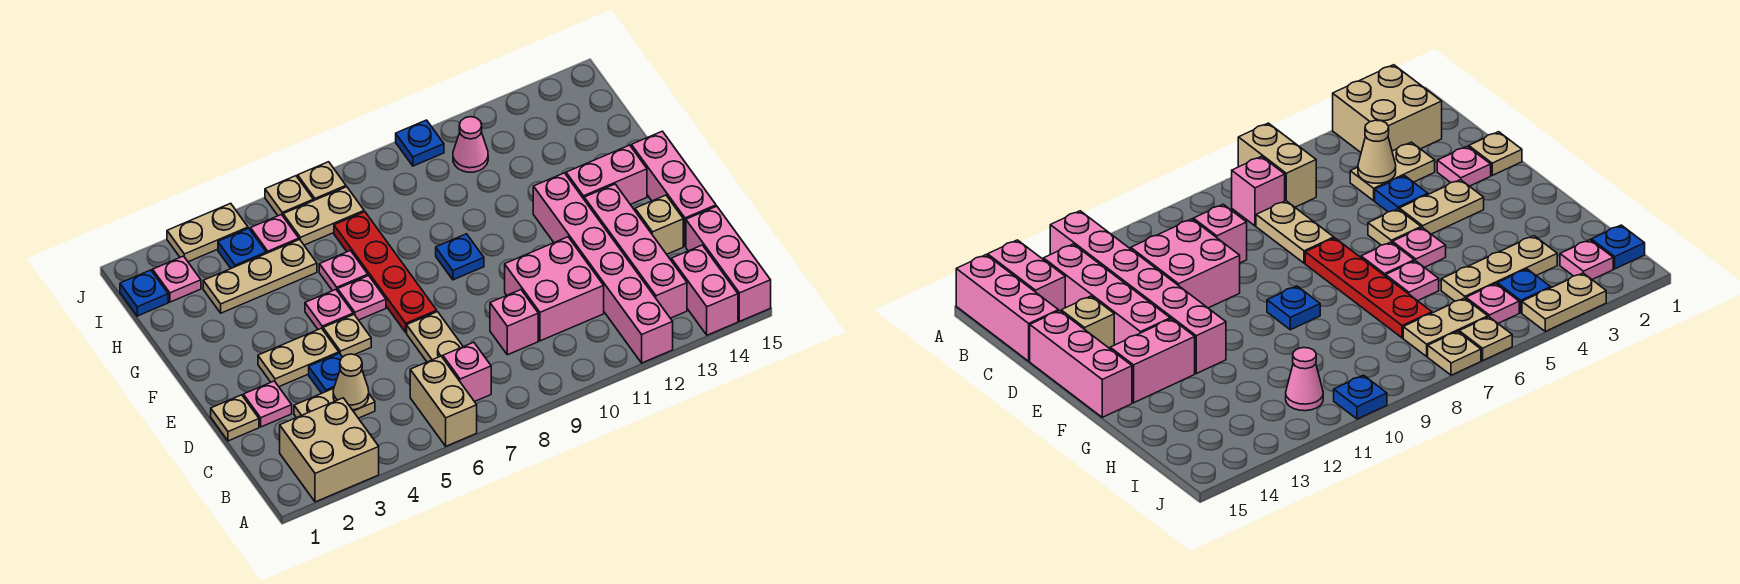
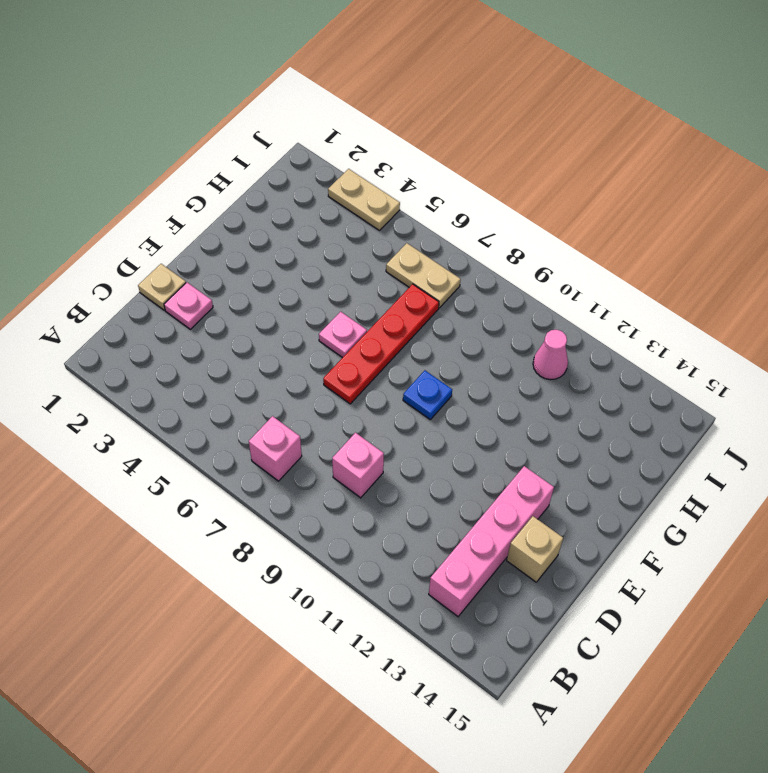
none -> tan 2x2 brick [280,398,379,502]
none -> tan 1x2 brick [410,356,477,446]
none -> pink 1x6 brick [533,173,673,363]
none -> pink 1x2 brick [671,245,738,335]

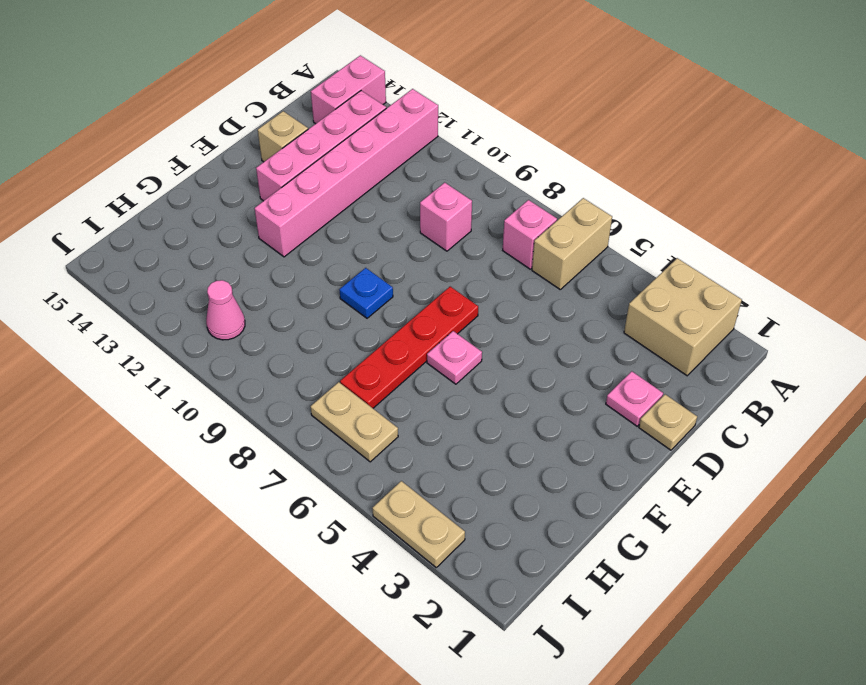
none -> pink 1x3 brick [686,206,771,321]
none -> tan 1x2 plate [294,389,375,418]
none -> tan 1x2 plate [407,312,463,362]
none -> pink 2x2 brick [505,237,604,341]

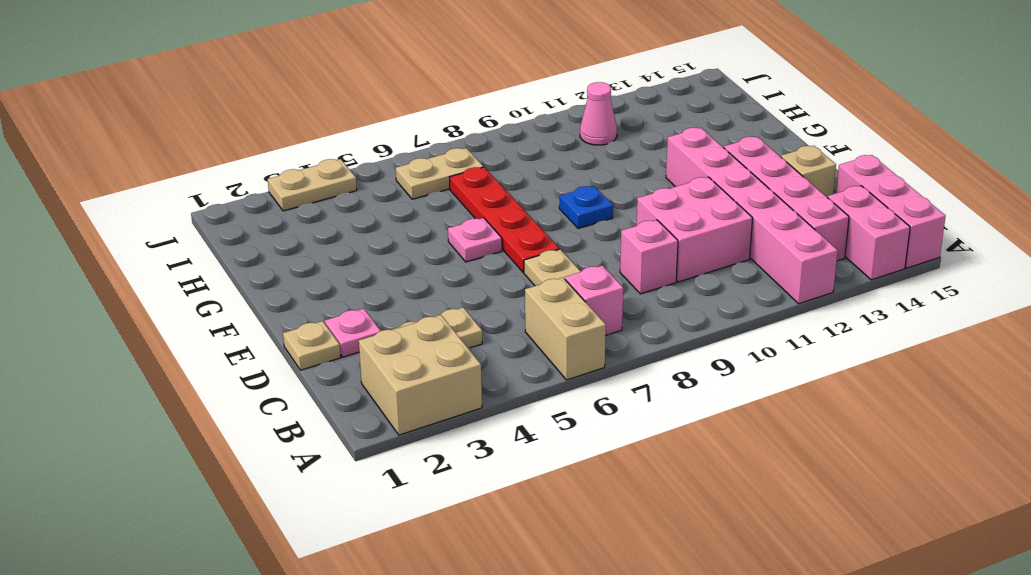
none -> blue 1x1 plate [309,353,342,393]
none -> pink 1x3 brick [631,131,716,246]
none -> tan 1x2 plate [258,328,339,387]
none -> tan 1x1 plate [323,314,371,357]

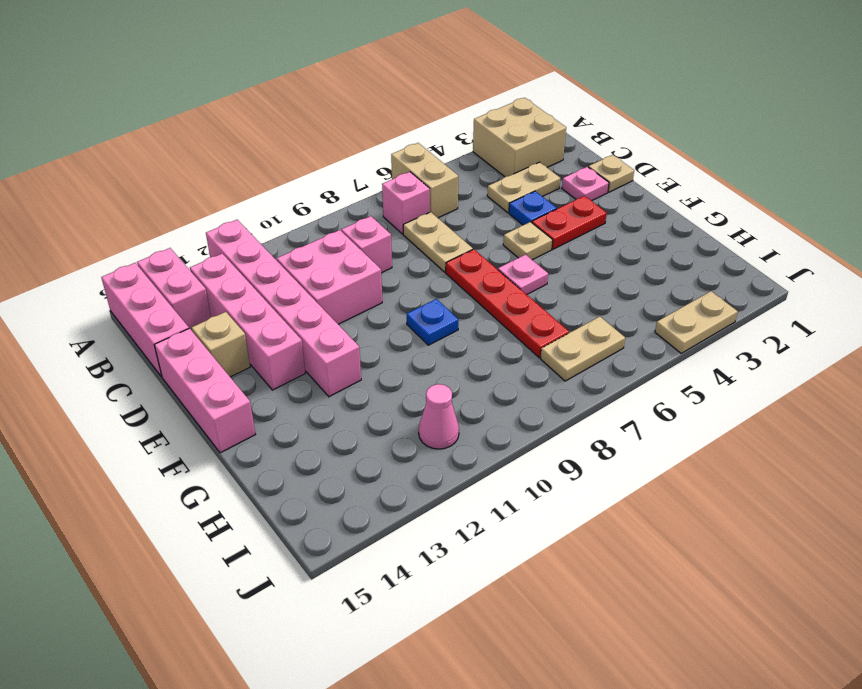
red 1x2 plate [532,196,607,249] -> tan 1x2 plate [258,328,339,387]
none -> pink 1x1 plate [305,290,353,329]
none -> pink 1x2 brick [566,145,647,204]
none -> pink 1x1 plate [319,251,368,291]
none -> tan 1x3 plate [203,239,317,313]

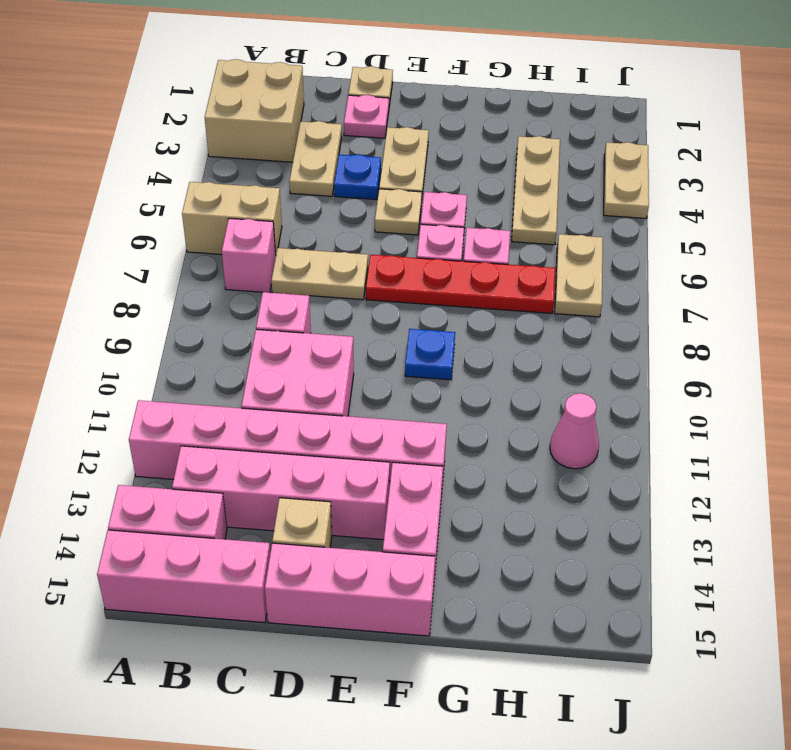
none -> blue 1x1 plate [120,270,168,316]
none -> pink 1x1 plate [153,256,201,302]
none -> blue 1x1 plate [218,228,266,268]
none -> pink 1x1 plate [251,215,299,253]

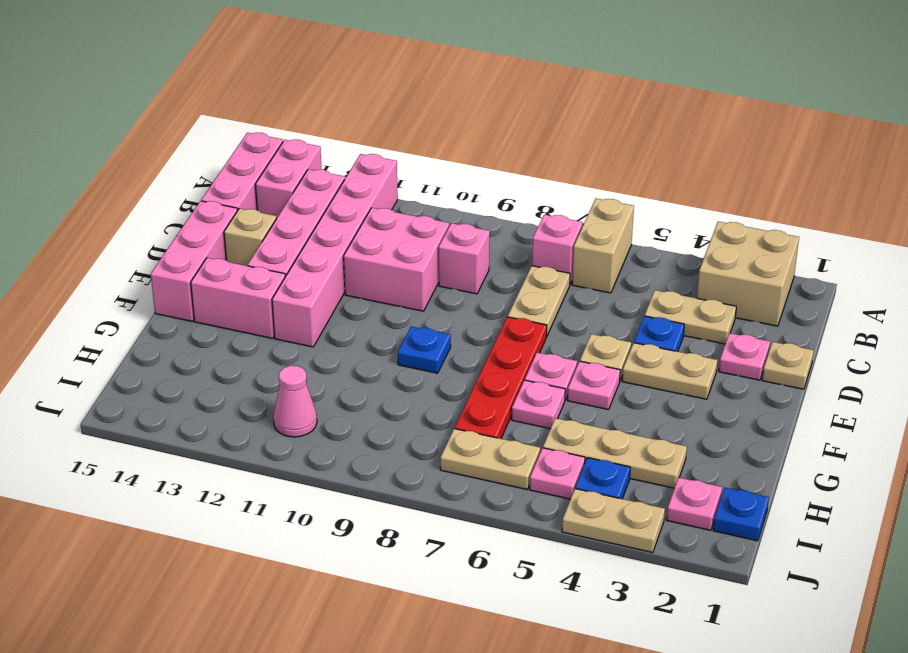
none -> tan 1x1 plate [265,176,313,216]
none -> tan 1x1 plate [298,162,346,201]
none -> blue 1x1 plate [396,120,444,166]
none -> tan 1x1 cone [333,354,369,410]

